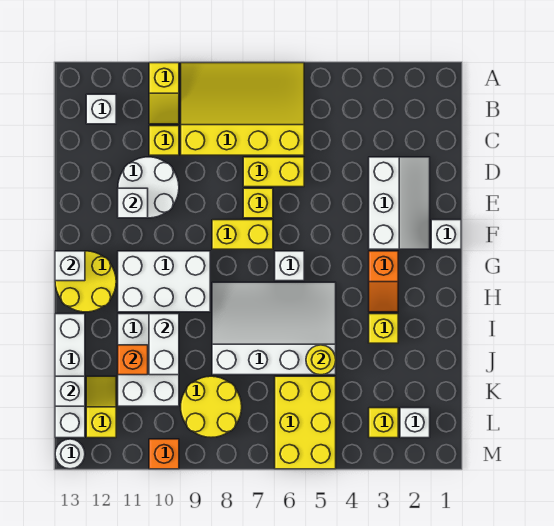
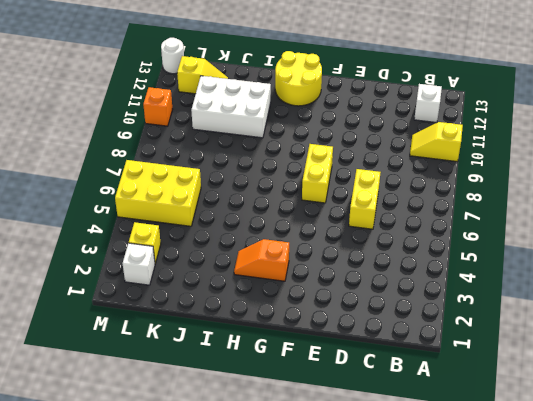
none -> yellow 3x4 slope [181,63,304,155]
none -> yellow 1x1 brick [149,126,179,155]
none -> white 2x3 slope [369,157,430,249]
none -> white 2x2 round brick [118,157,179,218]

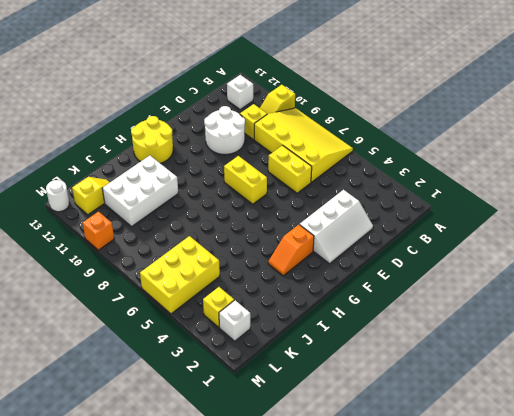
none -> yellow 1x1 brick [243,188,273,218]
none -> white 1x1 brick [431,220,461,249]
none -> white 1x1 brick [275,251,304,281]
none -> white 2x3 brick [118,251,210,312]

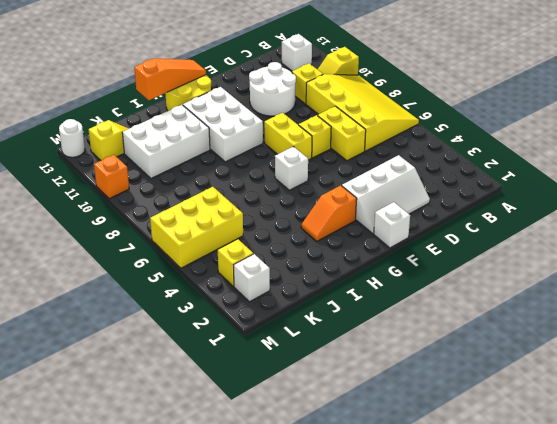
orange 1x3 slope [134,58,206,100] -> white 1x1 brick [55,251,85,281]
none -> white 3x4 slope [212,282,336,375]
none -> yellow 1x1 brick [369,314,398,343]
none -> white 1x4 brick [55,314,85,438]
none -> yellow 2x2 round brick [181,376,242,437]

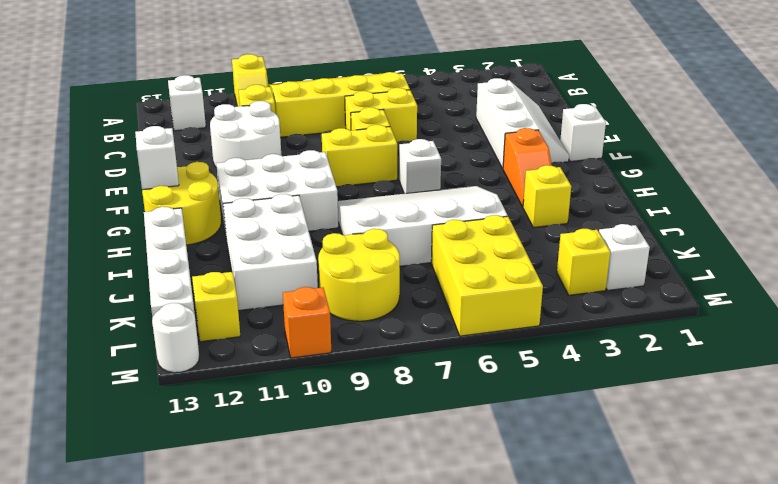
none -> white 1x1 brick [118,188,148,218]
none -> white 1x2 brick [149,314,179,375]
none -> yellow 1x1 round brick [306,345,336,375]
none -> orange 1x1 brick [118,345,148,375]

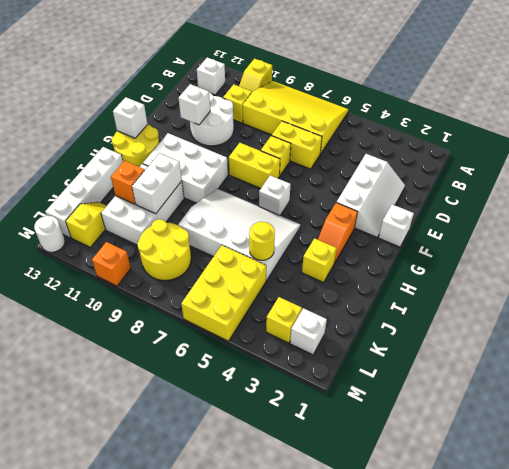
none -> white 1x1 brick [55,376,85,406]

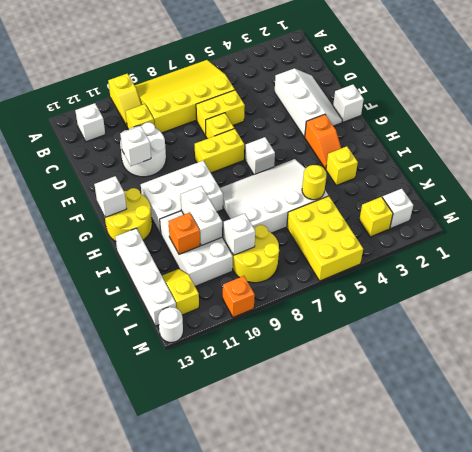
white 1x1 brick [224,213,255,255] -> white 1x1 brick moved to [55,376,85,406]

